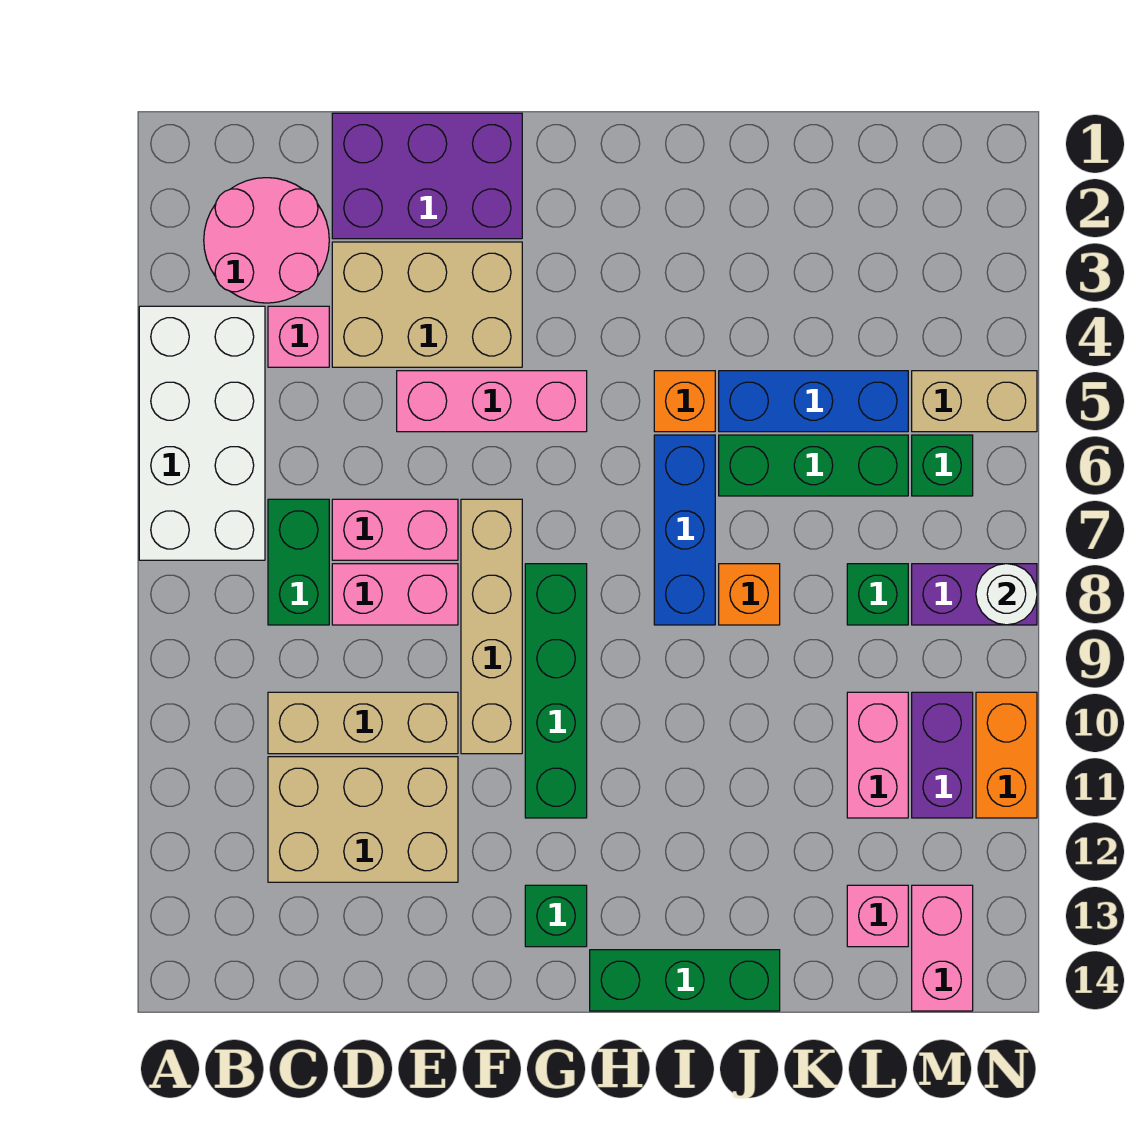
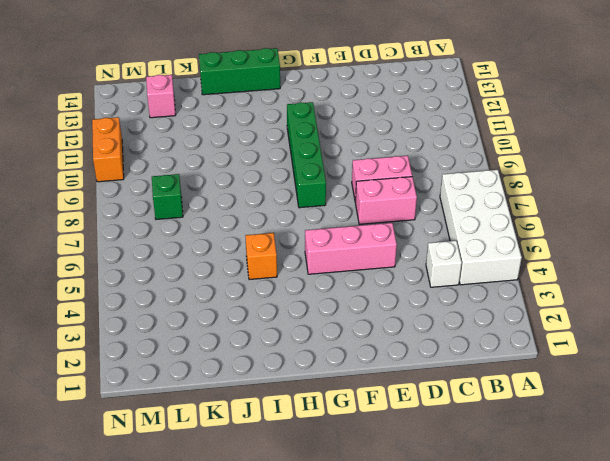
white 1x1 brick [426,241,462,287] -> pink 1x1 brick [268,306,329,367]
none -> pink 2x2 round brick [204,178,329,303]
none -> green 1x2 brick [268,499,329,625]
none -> tan 1x3 brick [268,692,458,754]
none -> tan 2x3 brick [268,757,458,882]

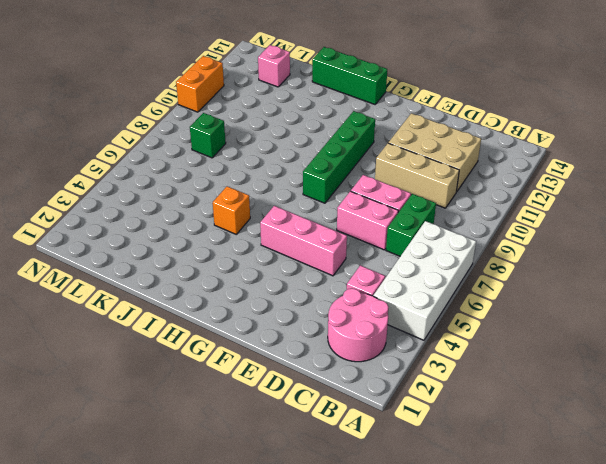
none -> purple 2x3 brick [332,113,522,239]
none -> tan 2x3 brick [332,242,522,367]
none -> tan 1x4 brick [461,499,522,754]
none -> green 1x1 brick [525,885,587,947]

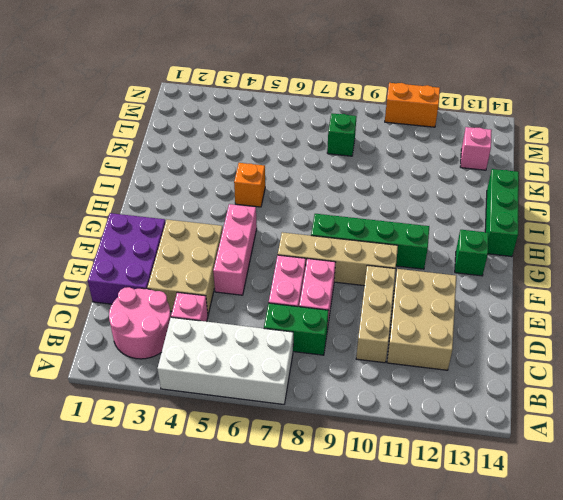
none -> blue 1x3 brick [654,435,715,625]
none -> blue 1x3 brick [719,371,908,432]
none -> green 1x3 brick [719,435,908,496]
none -> orange 1x1 brick [719,564,780,625]

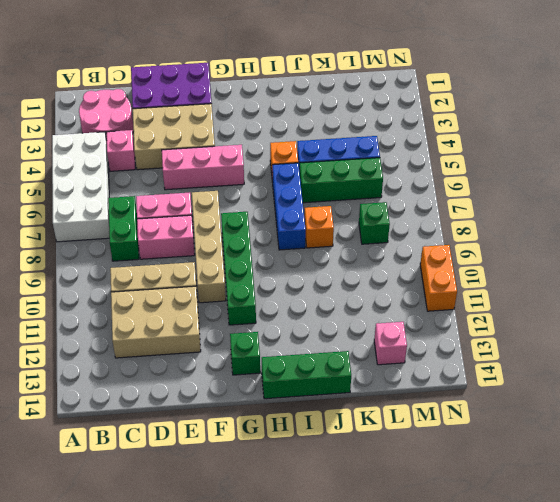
none -> pink 1x2 brick [847,692,908,818]
none -> tan 1x2 brick [912,371,1037,432]
none -> green 1x1 brick [912,435,973,496]
none -> purple 1x2 brick [912,564,1037,625]

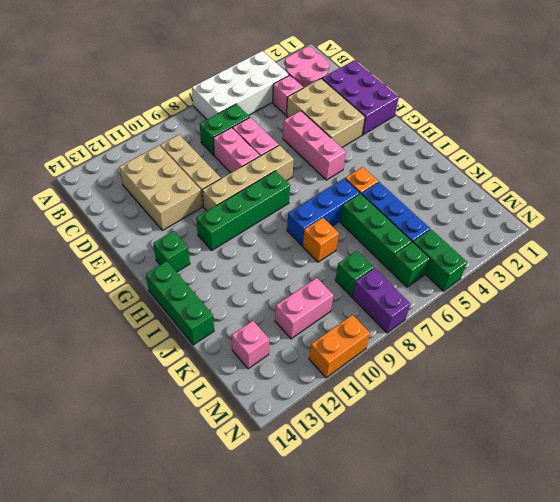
green 1x2 brick [413,230,467,291] -> tan 1x2 brick [912,371,1037,432]
none -> purple 1x2 brick [912,692,973,818]
none -> pink 1x2 brick [912,885,973,1011]
none -> white 1x1 round brick [976,564,1037,625]

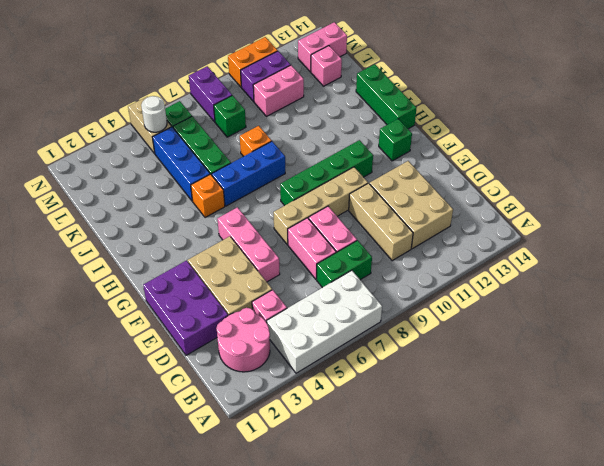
white 1x1 round brick [141,96,167,132] -> white 1x1 round brick moved to [976,564,1037,625]

